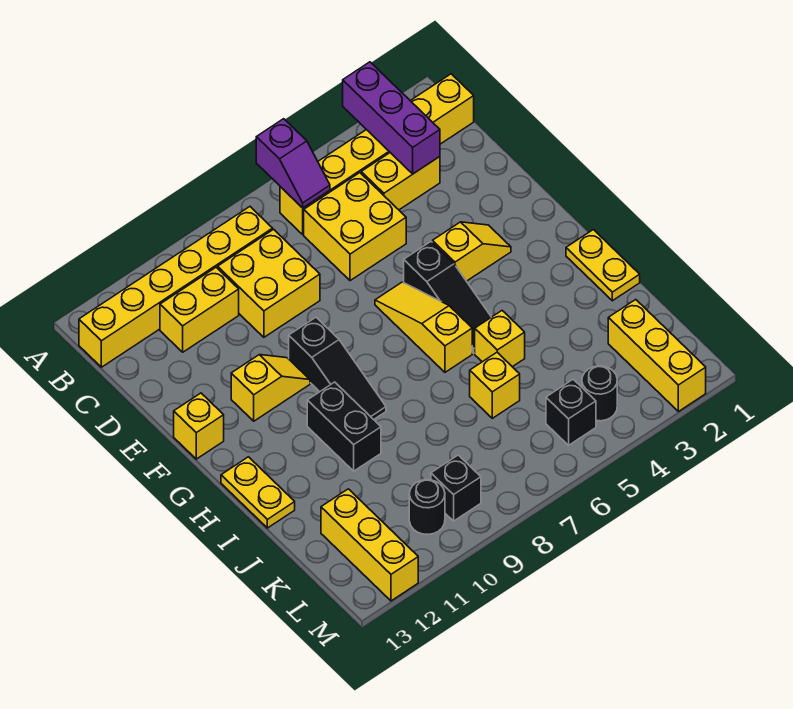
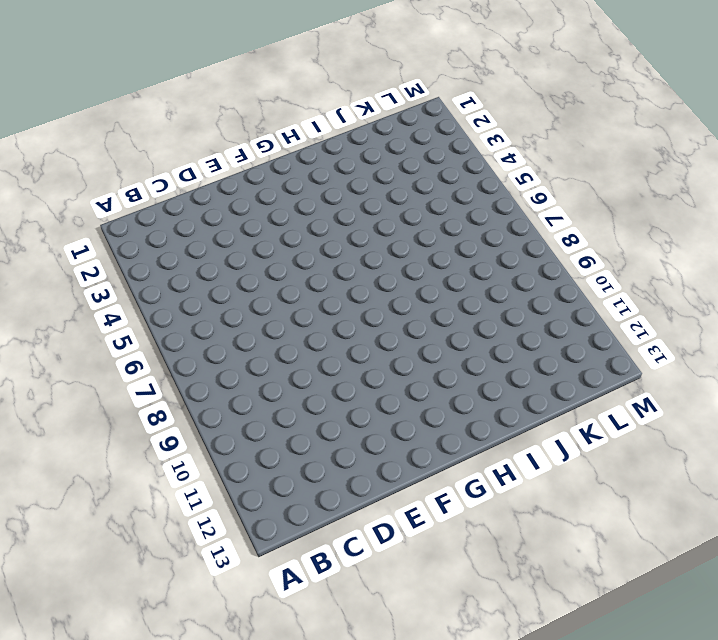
none -> yellow 1x6 brick [280,74,474,234]
none -> yellow 1x6 brick [79,207,273,367]
none -> yellow 1x2 brick [361,153,440,210]

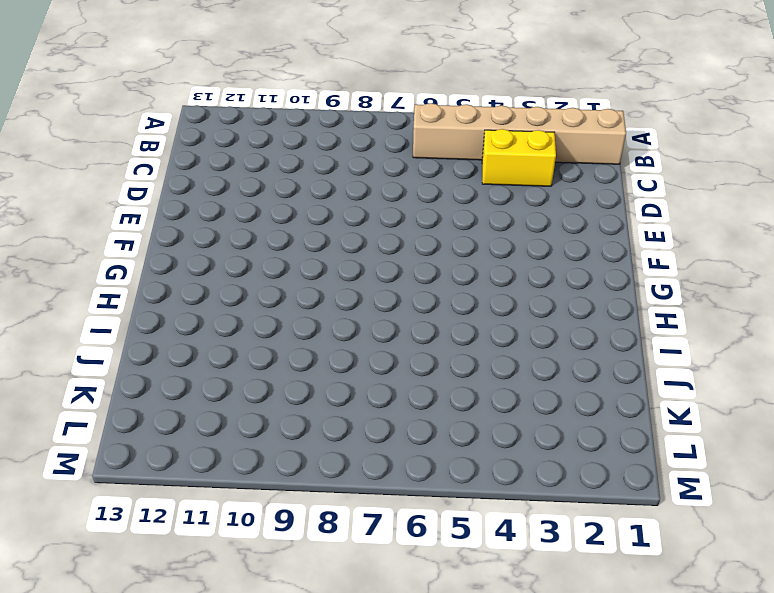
tan 1x6 brick [413,103,626,164] -> yellow 1x6 brick [280,74,474,234]
none -> yellow 1x6 brick [79,207,273,367]
none -> yellow 2x2 brick [304,173,406,281]
none -> yellow 2x2 brick [218,229,320,337]

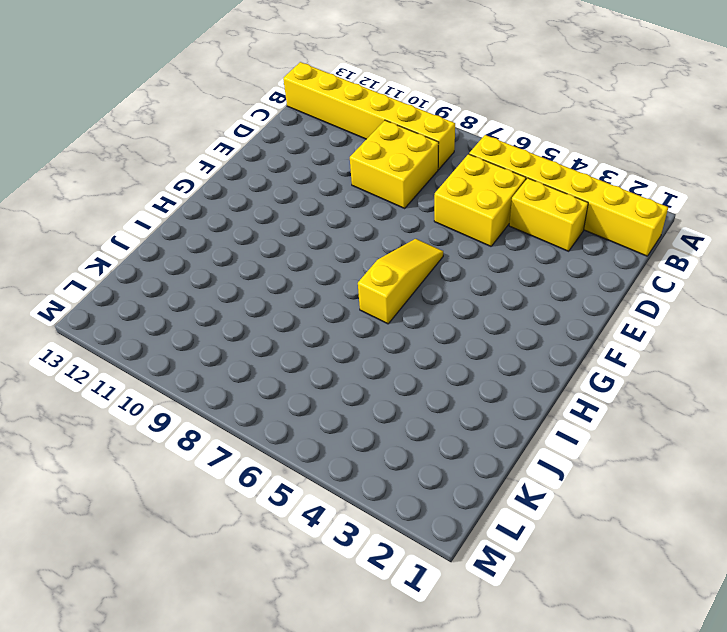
none -> yellow 1x2 brick [160,267,239,352]
none -> yellow 1x2 slope [432,222,511,281]
none -> black 1x3 slope [404,242,491,353]

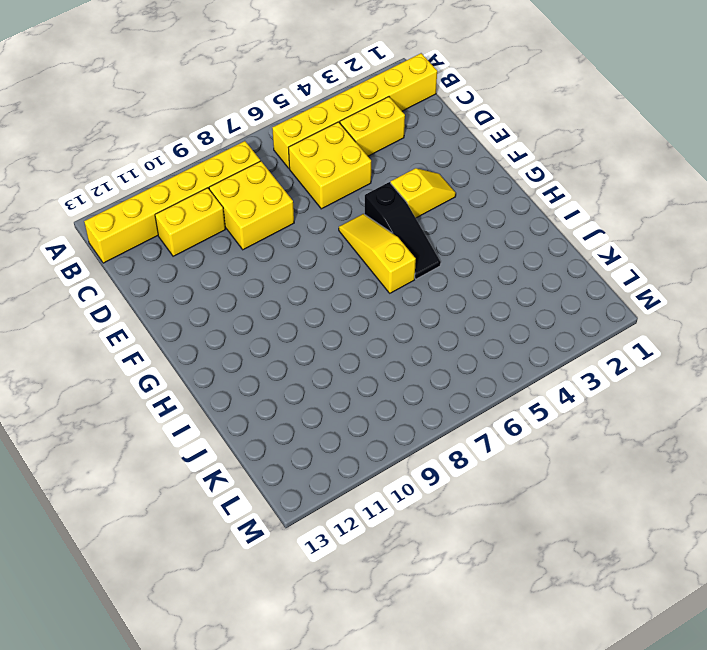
none -> black 1x3 slope [289,317,386,420]
none -> yellow 1x2 slope [231,355,310,421]
none -> yellow 1x1 brick [174,393,224,459]

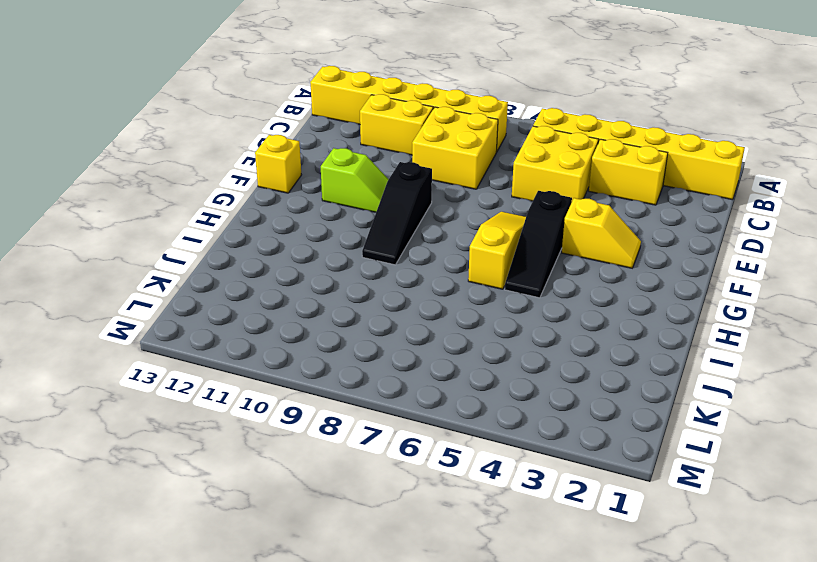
lime 1x2 slope [321,148,389,212] -> yellow 1x2 slope [231,355,310,421]
none -> yellow 1x2 plate [566,230,640,301]
none -> black 1x2 brick [307,382,381,471]
none -> yellow 1x2 plate [221,457,295,528]

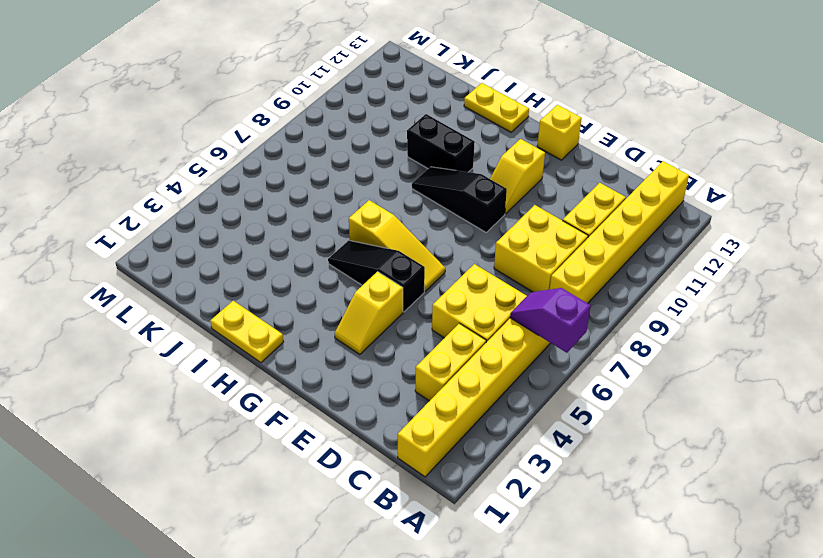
none -> yellow 1x1 brick [475,311,525,367]
none -> yellow 1x1 brick [470,352,520,418]
none -> yellow 1x3 brick [608,300,706,412]

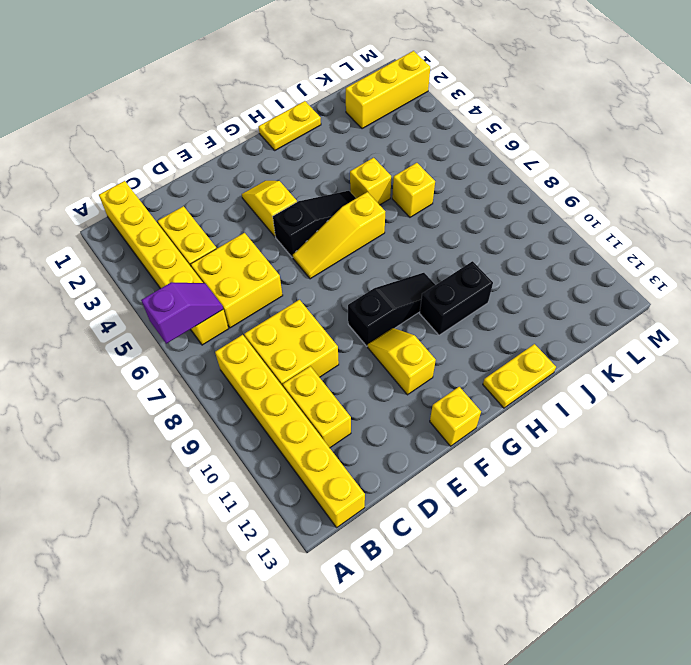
none -> yellow 1x3 brick [321,489,418,601]
none -> black 1x1 round brick [582,366,617,421]
none -> black 1x1 brick [546,379,596,445]

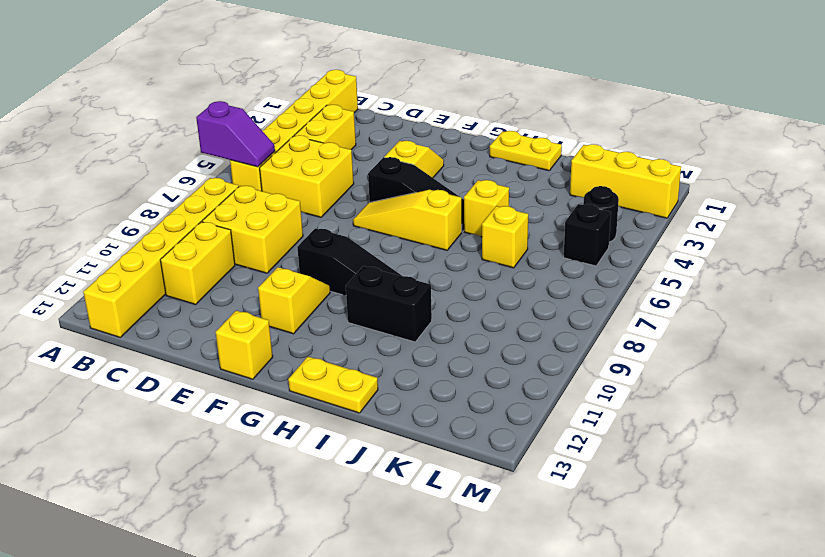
none -> yellow 1x3 brick [321,489,418,601]
none -> black 1x1 brick [431,455,481,521]
none -> black 1x1 round brick [409,480,445,534]

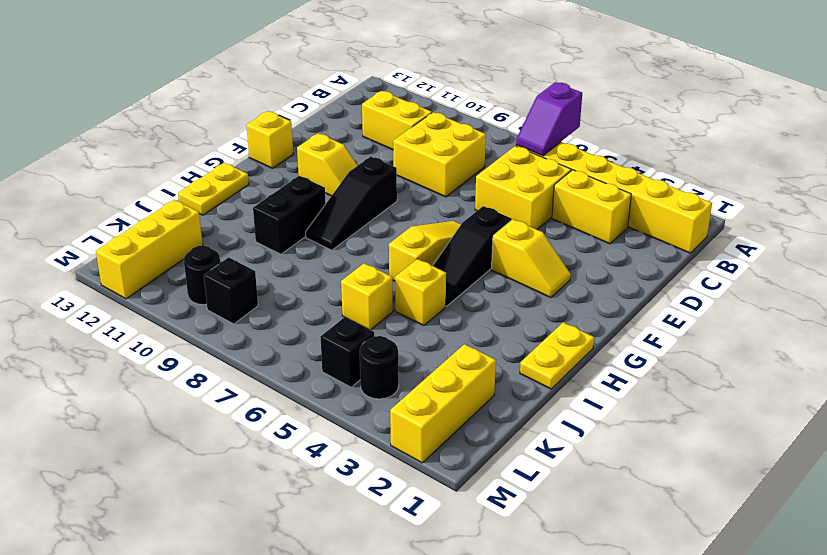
none -> yellow 1x6 brick [79,207,273,367]
none -> purple 1x3 brick [343,62,440,174]

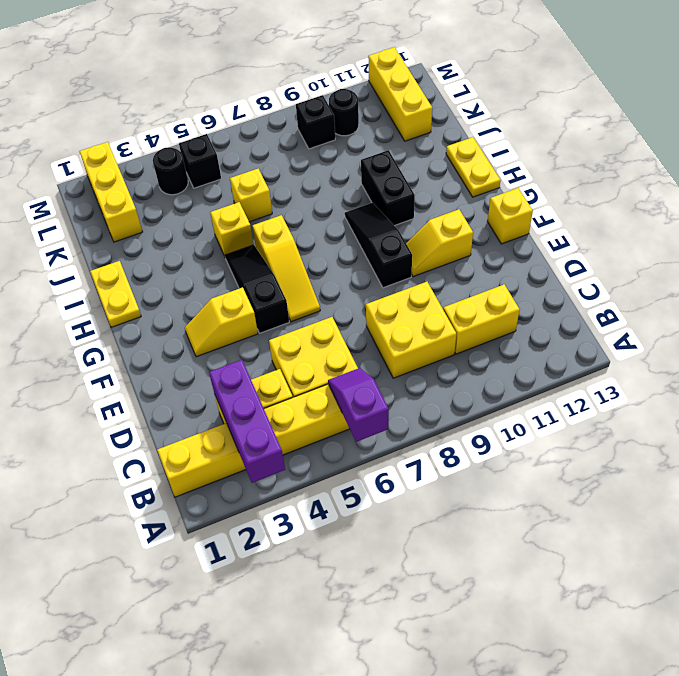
none -> yellow 1x6 brick [79,207,273,367]

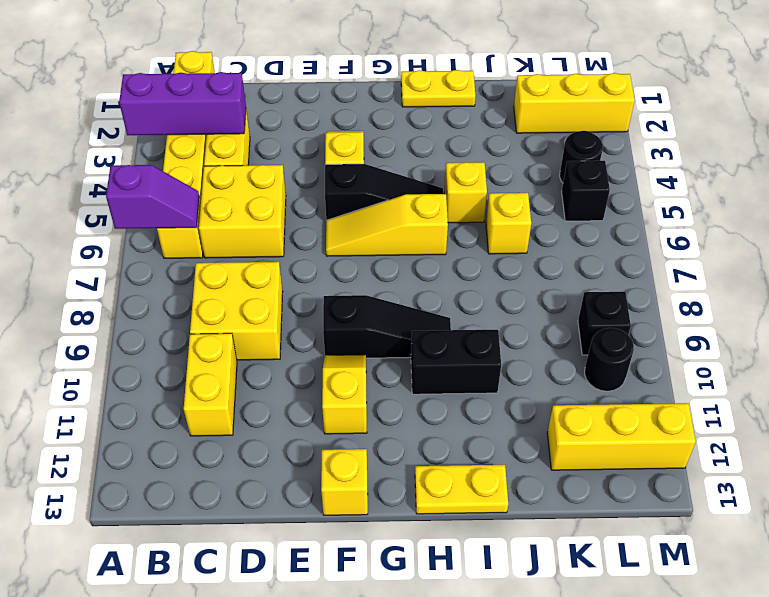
none -> yellow 1x6 brick [79,207,273,367]

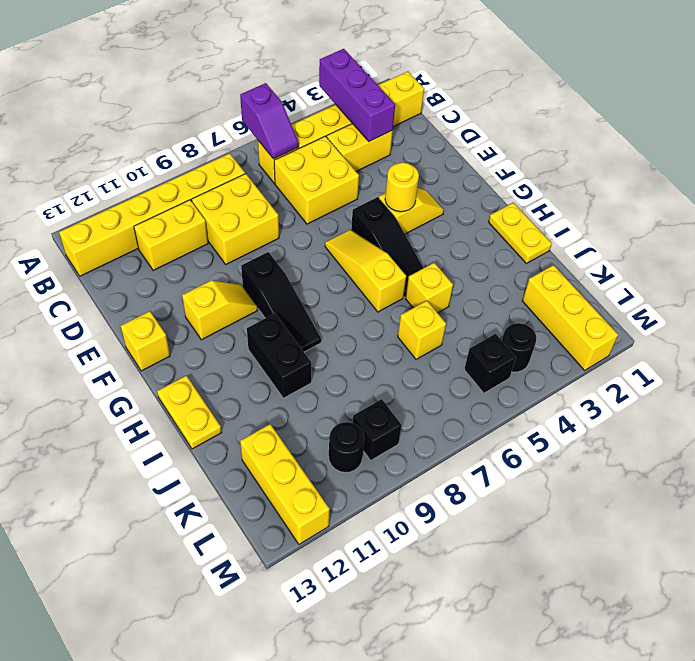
yellow 1x1 round brick [385,163,419,212] -> none

